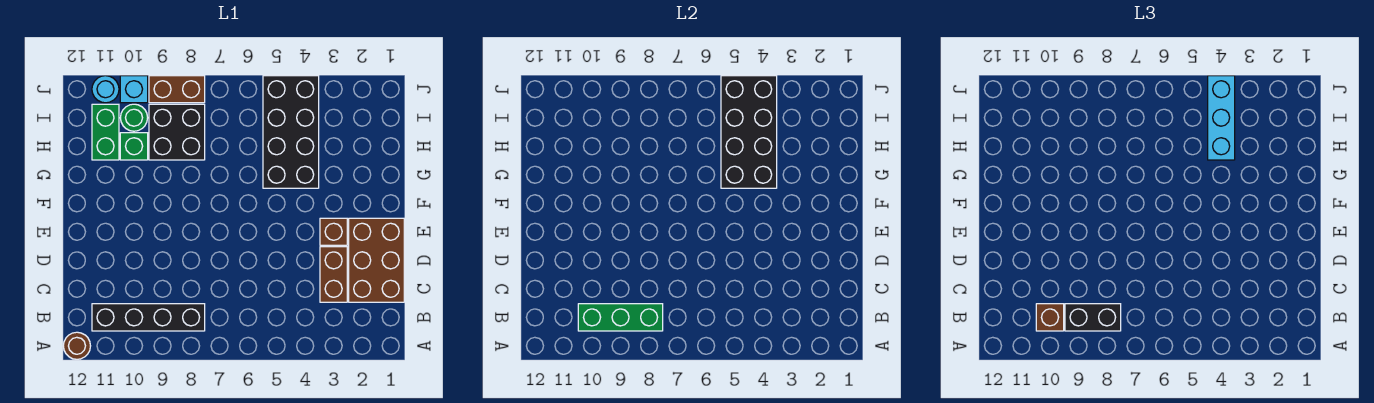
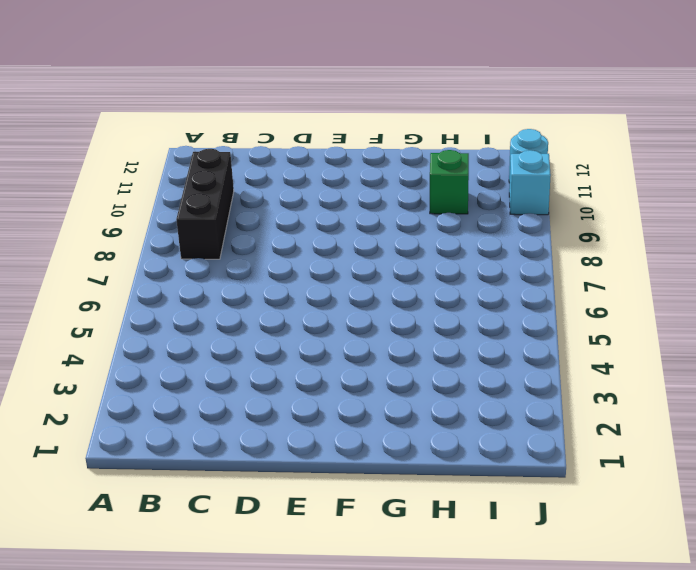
black 1x3 brick [176,149,234,259] -> black 1x4 brick [92,304,205,331]
none -> brown 1x1 round brick [63,332,90,359]
none -> brown 2x3 brick [349,218,404,302]
none -> brown 1x2 brick [320,247,347,302]

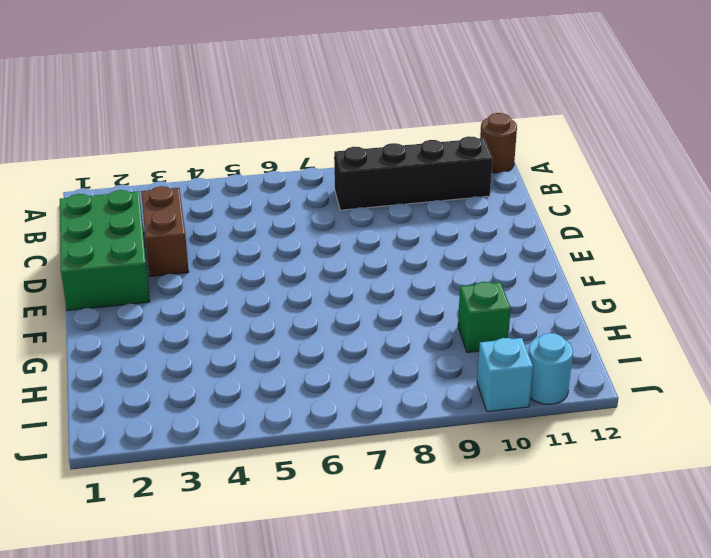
green 2x3 brick [60,190,150,311] -> brown 2x3 brick [349,218,404,302]
none -> brown 1x1 brick [320,218,347,245]
none -> black 2x4 brick [263,76,319,188]
none -> black 2x2 brick [149,104,205,160]

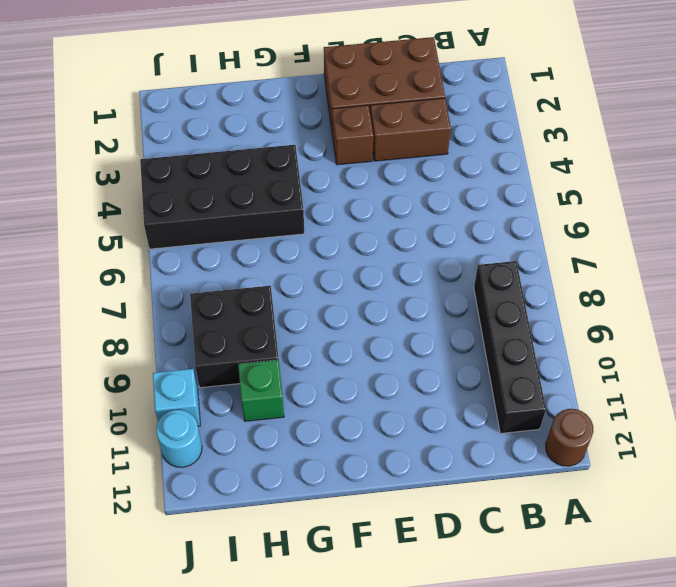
none -> green 1x2 brick [92,104,119,160]
none -> green 1x1 round brick [120,104,148,131]
none -> brown 1x2 brick [149,76,205,103]

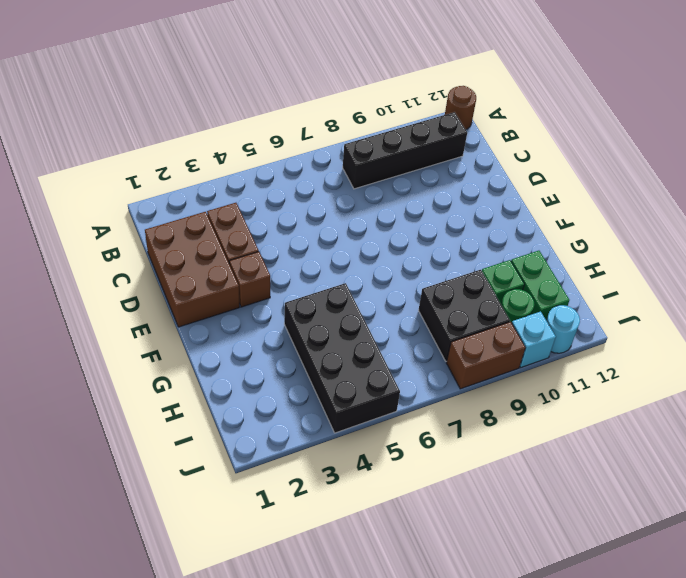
none -> green 1x3 brick [578,304,663,331]
none -> black 2x4 brick [721,76,777,188]
none -> black 1x2 brick [1065,304,1121,331]

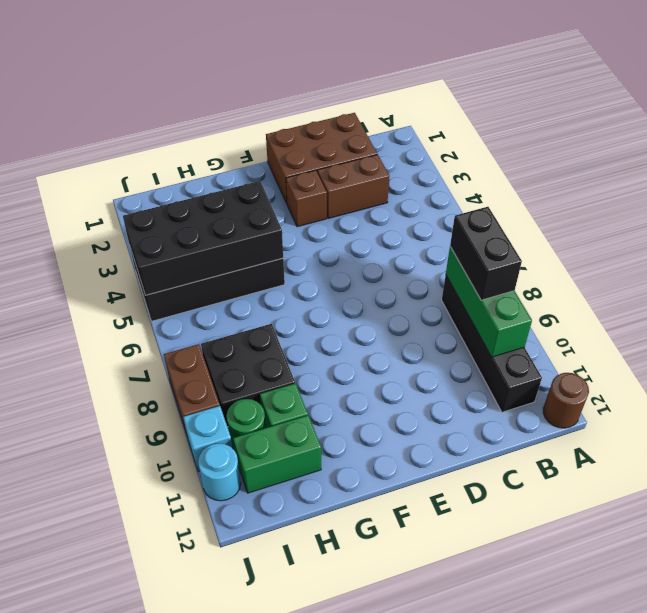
none -> brown 1x1 brick [1036,304,1064,331]
none -> cyan 1x3 brick [1208,76,1235,160]

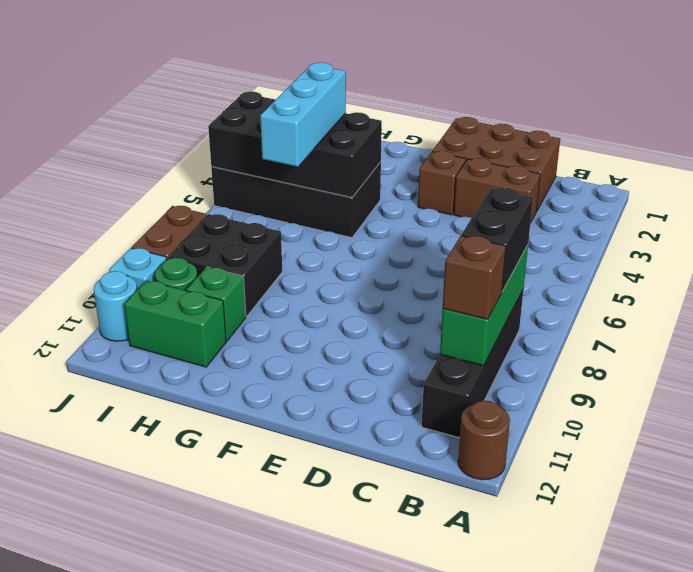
cyan 1x3 brick [260,62,346,167] -> cyan 1x3 brick turned to [1208,76,1235,160]

